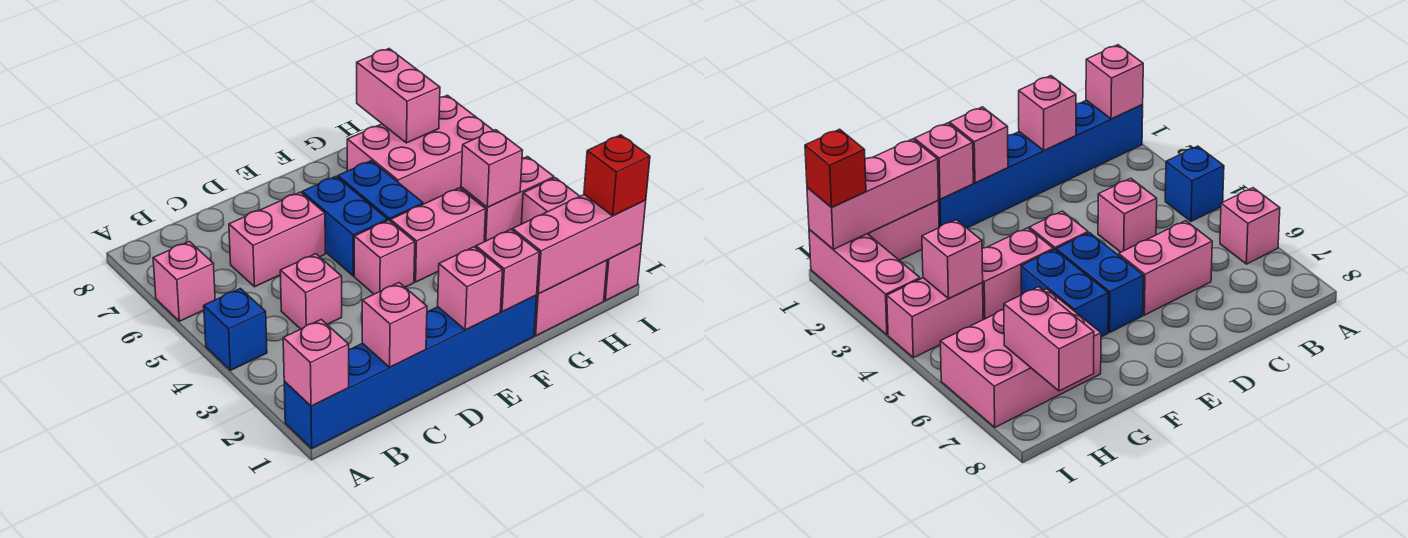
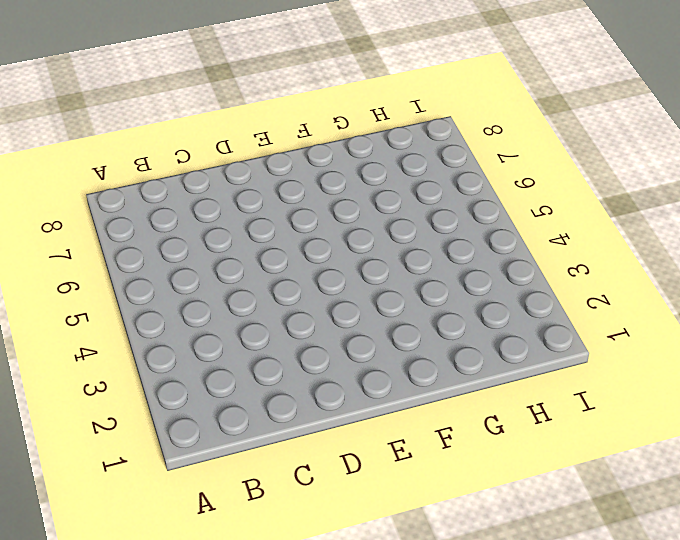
none -> blue 1x6 brick [284,295,537,448]
none -> blue 1x1 brick [204,289,267,370]
none -> pink 1x1 brick [153,242,215,321]

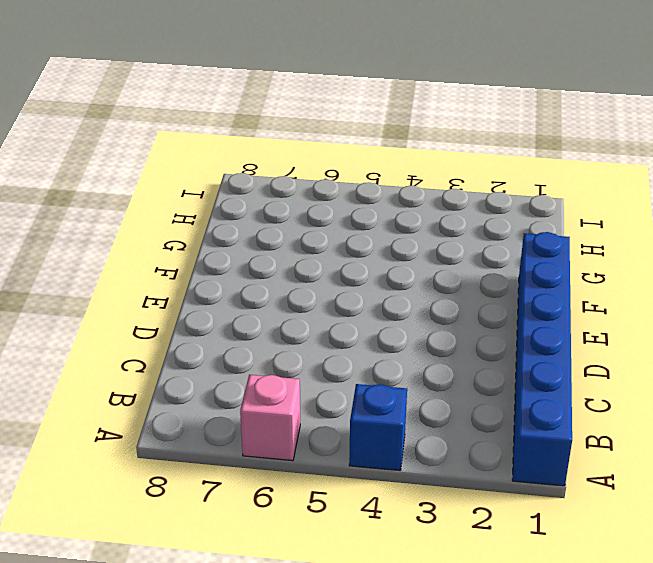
none -> pink 1x1 brick [280,254,342,329]
none -> pink 1x2 brick [229,192,325,287]
none -> pink 1x1 brick [354,220,415,294]

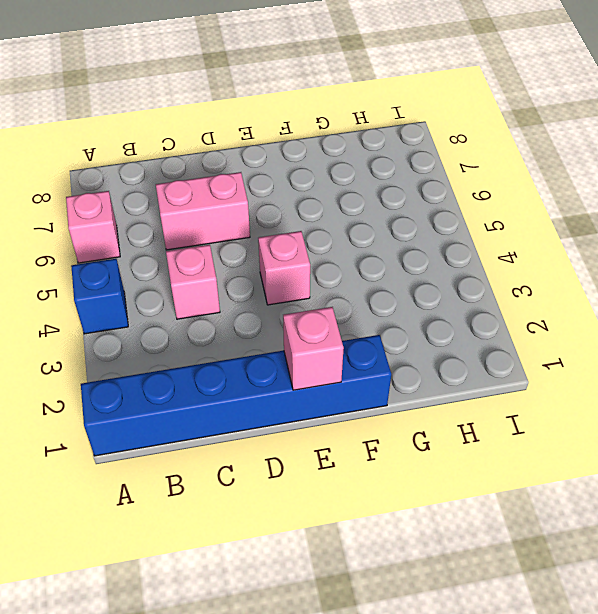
none -> blue 1x2 brick [302,176,388,276]
none -> pink 1x2 brick [391,188,486,282]
none -> blue 1x2 brick [338,161,423,221]

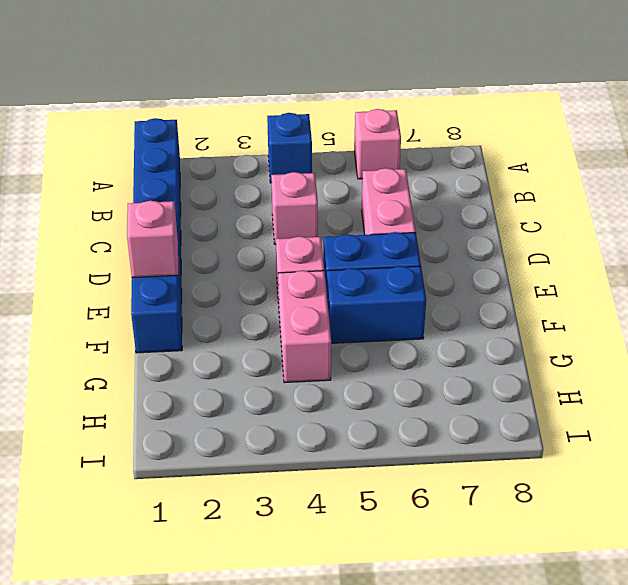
none -> pink 1x2 brick [534,260,607,336]
none -> pink 2x3 brick [347,95,493,204]
none -> pink 1x2 brick [461,157,554,242]

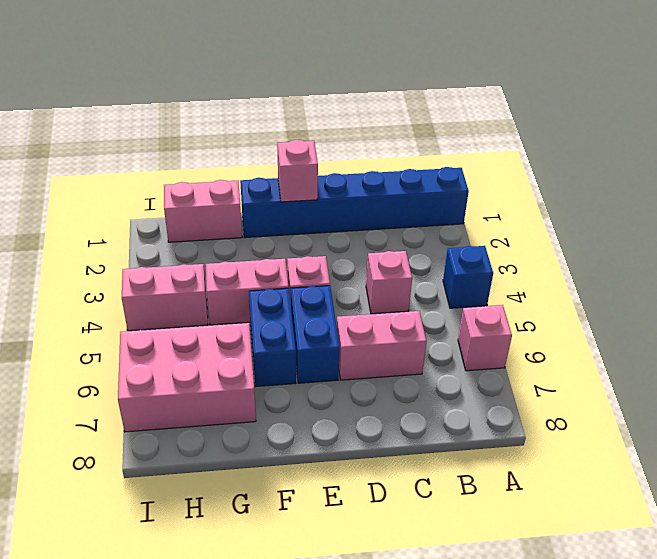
none -> pink 1x3 brick [521,178,642,301]
none -> pink 1x1 brick [283,320,349,406]
none -> pink 1x1 brick [362,283,427,367]

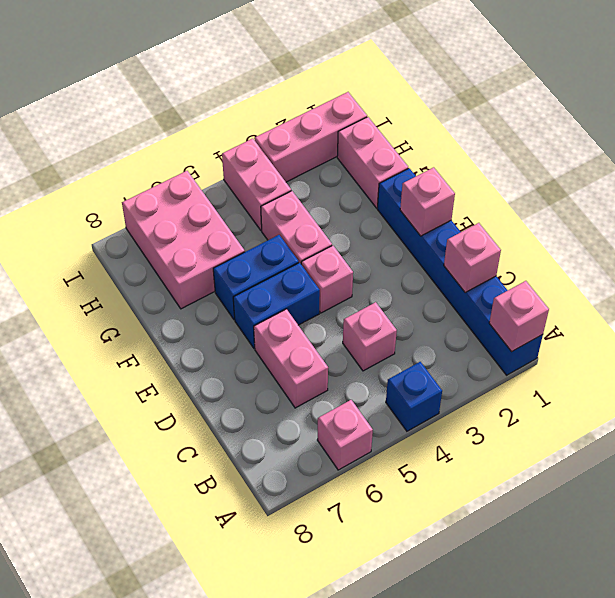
none -> pink 1x1 brick [476,229,539,312]
none -> pink 1x3 brick [513,195,646,294]
none -> pink 1x1 brick [461,130,523,207]

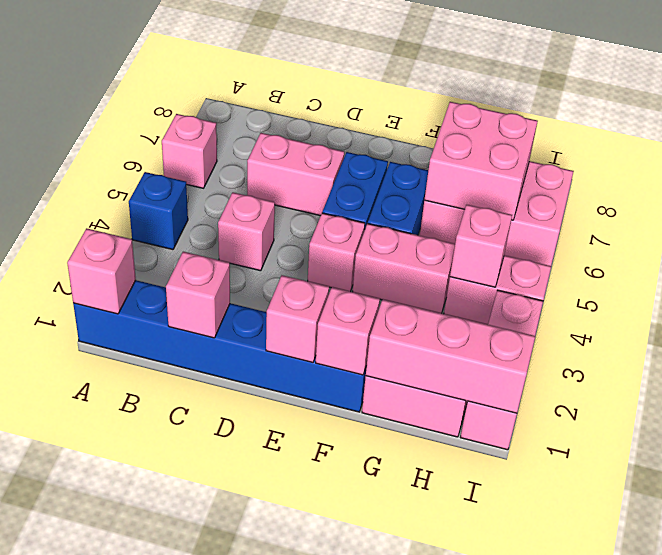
pink 2x2 brick [425,102,538,220] -> pink 1x2 brick [357,49,440,143]
none -> red 1x1 brick [584,135,650,216]

